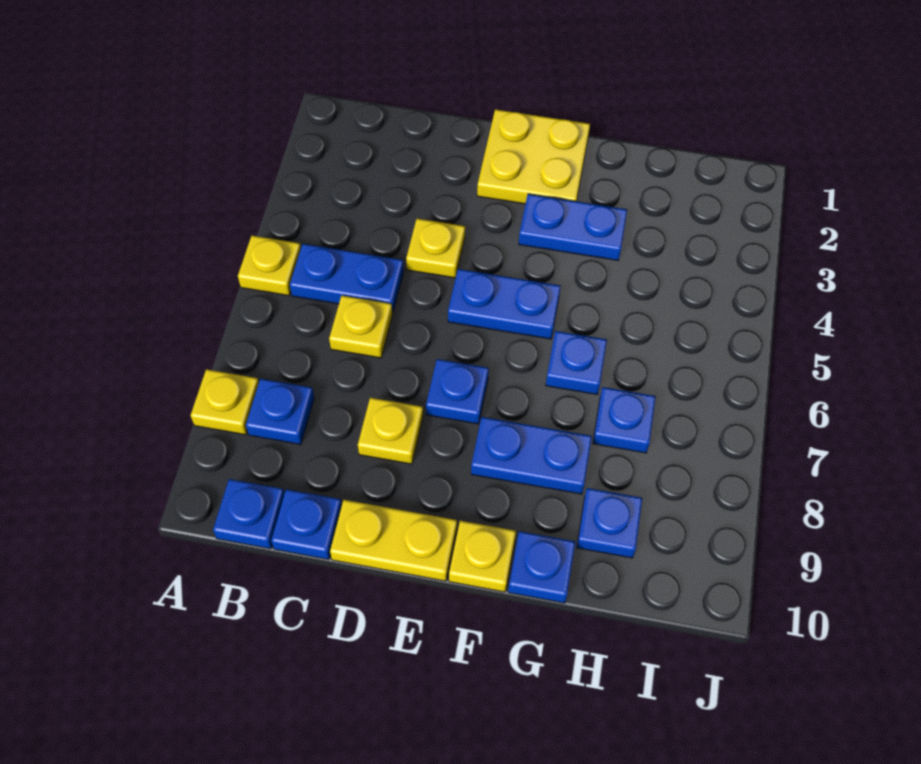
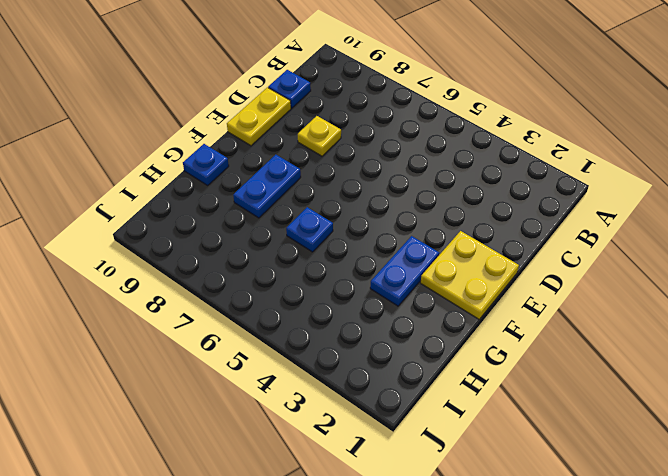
none -> yellow 1x1 plate [238,236,301,296]
none -> yellow 1x1 plate [191,369,259,435]
none -> blue 1x2 plate [290,244,404,313]

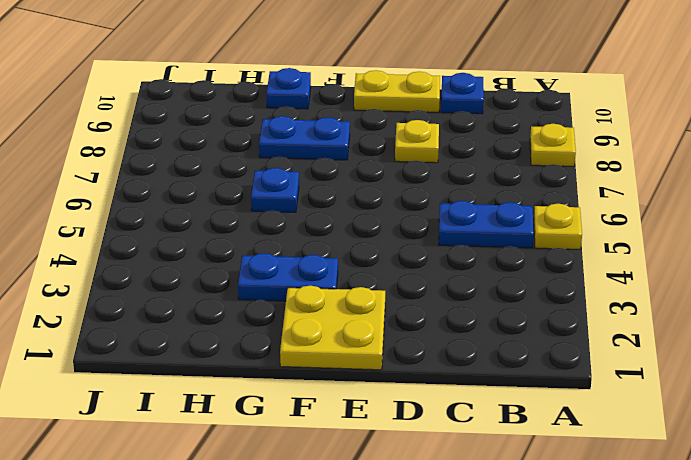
none -> blue 1x1 plate [246,379,314,444]
none -> blue 1x1 plate [213,479,285,549]
none -> yellow 1x1 plate [329,296,393,358]

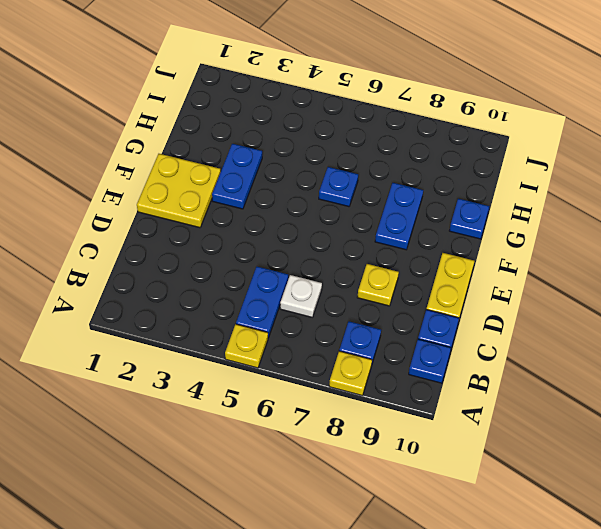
white 1x1 plate [280,275,322,317] -> yellow 1x1 plate [329,296,393,358]
none -> yellow 1x1 plate [406,219,465,278]
none -> blue 1x2 plate [448,269,561,339]
none -> blue 1x1 plate [426,359,489,424]

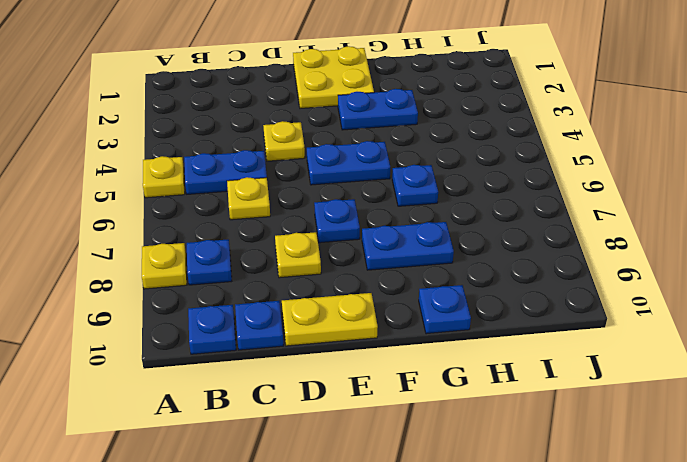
none -> yellow 1x1 plate [449,521,516,592]
none -> blue 1x1 plate [593,387,656,453]
none -> blue 1x1 plate [577,488,642,558]

